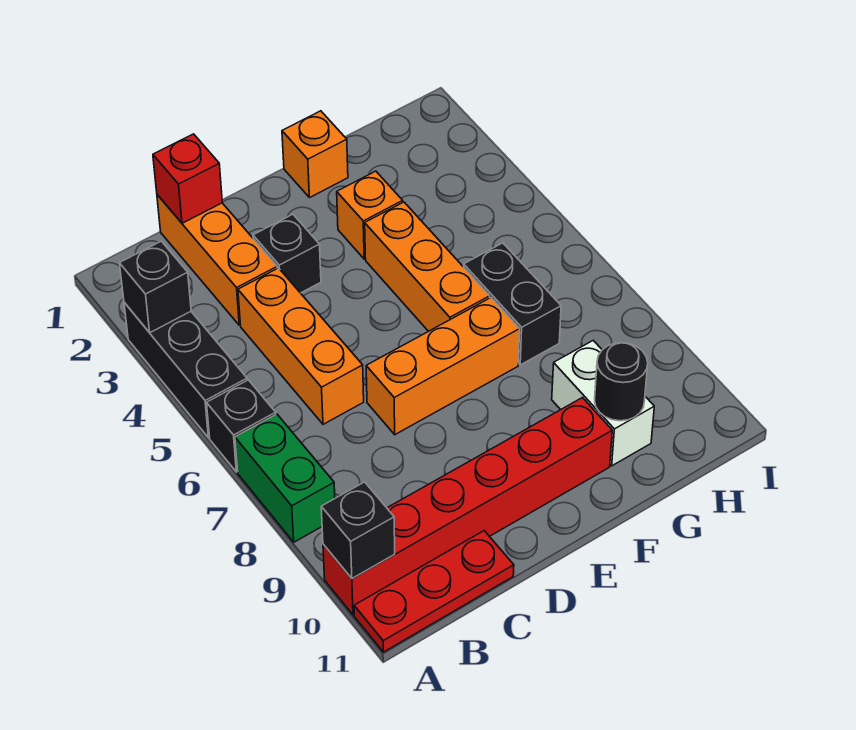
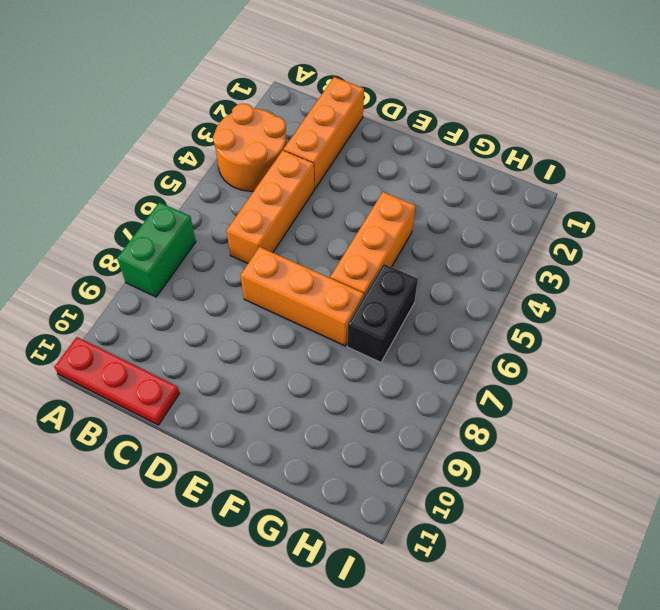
orange 2x2 round brick [213,103,286,191] -> black 1x3 brick [124,302,247,438]
none -> black 1x1 brick [207,380,276,472]
none -> red 1x6 brick [323,398,612,615]
none -> black 1x1 brick [253,214,321,293]

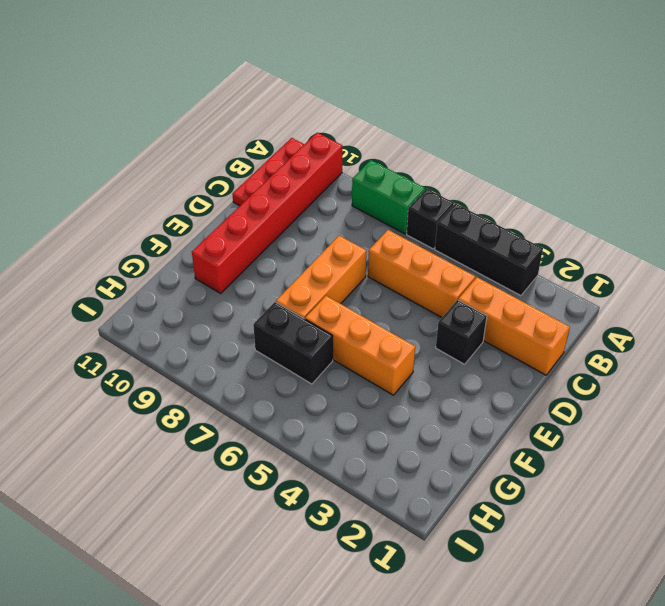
none -> orange 1x1 brick [282,111,348,198]
none -> orange 1x1 brick [337,171,403,259]
none -> white 1x2 brick [552,341,654,466]

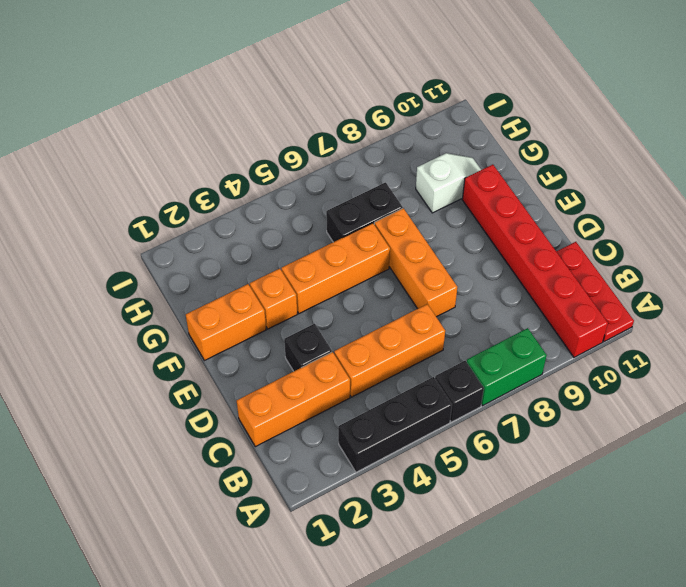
orange 1x2 brick [186,284,266,361] -> orange 1x1 brick [282,111,348,198]
white 1x2 slope [416,153,481,213] -> white 1x2 brick [552,341,654,466]
none -> black 1x1 brick [119,241,191,333]
none -> black 1x1 brick [321,482,395,579]
none -> red 1x1 brick [153,134,222,223]

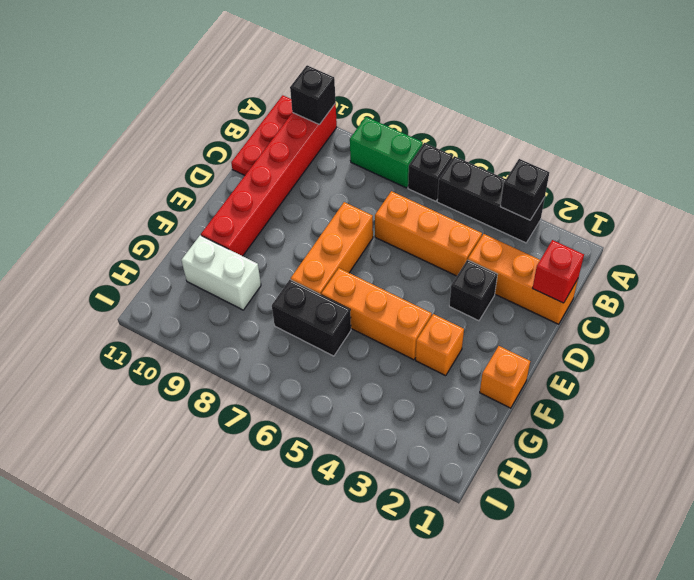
none -> black 1x1 round brick [595,343,648,421]

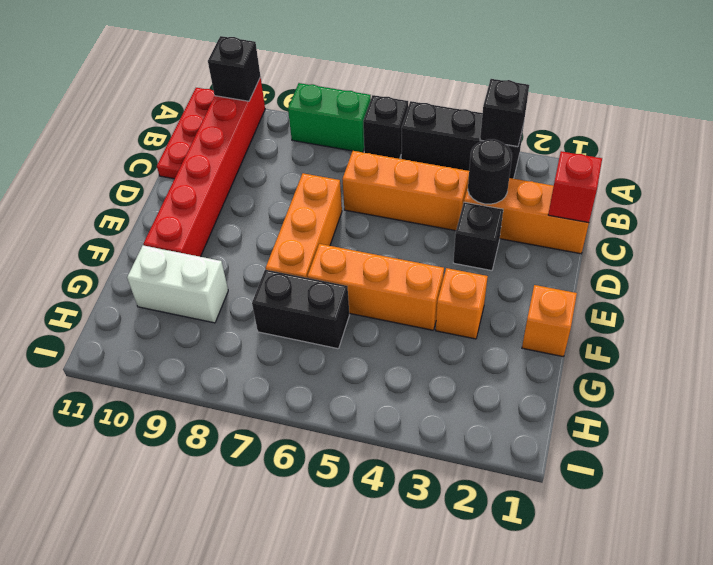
black 1x1 round brick [468,139,512,204] -> black 1x1 round brick moved to [595,343,648,421]

